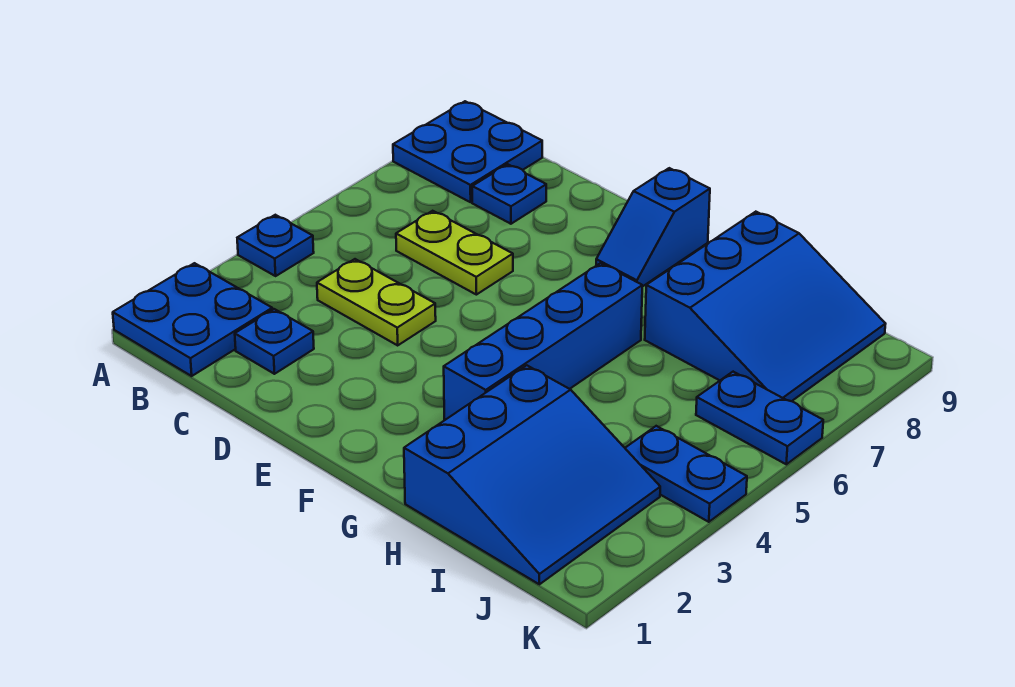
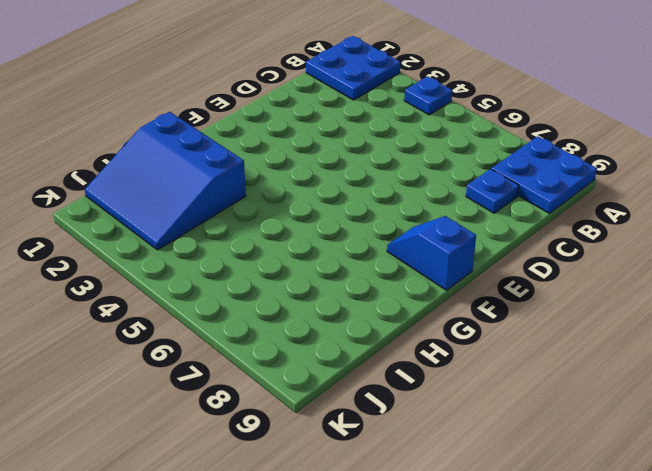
none -> blue 1x1 plate [235,309,314,374]
none -> lime 1x2 plate [317,259,436,345]
none -> lime 1x2 plate [396,211,513,295]

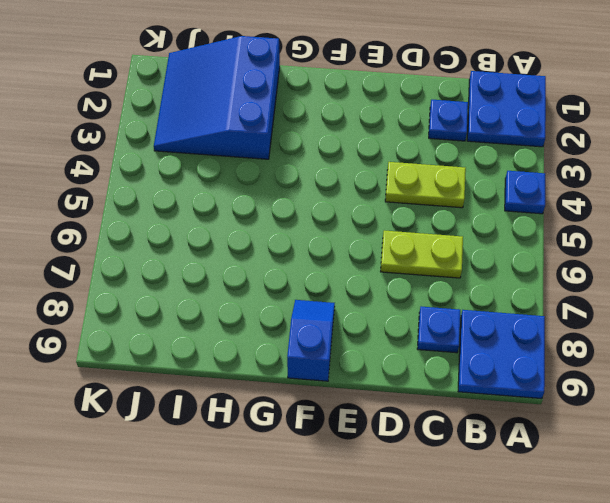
none -> blue 1x4 brick [444,263,642,420]
none -> blue 3x3 slope [645,212,885,401]
none -> blue 1x2 plate [625,426,747,522]

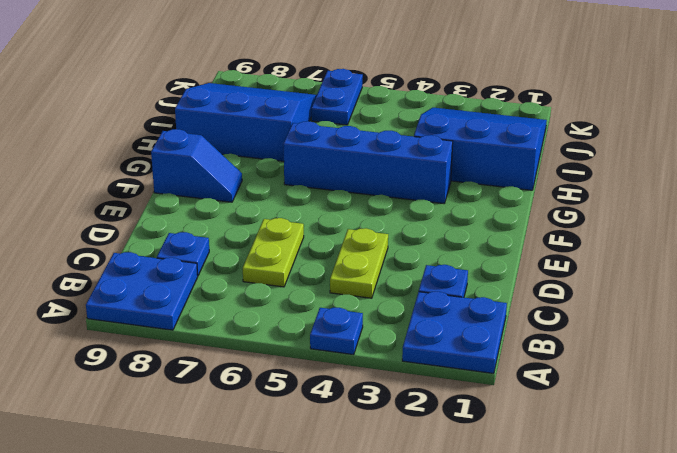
none -> blue 1x2 plate [625,426,747,522]

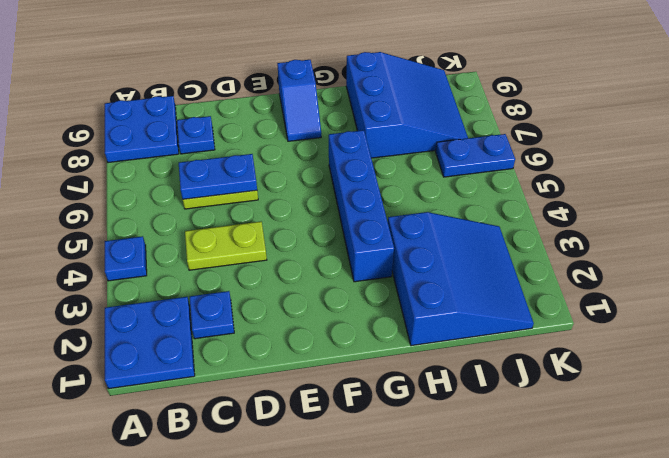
blue 1x2 plate [179,154,257,199] -> blue 1x2 plate moved to [625,426,747,522]

